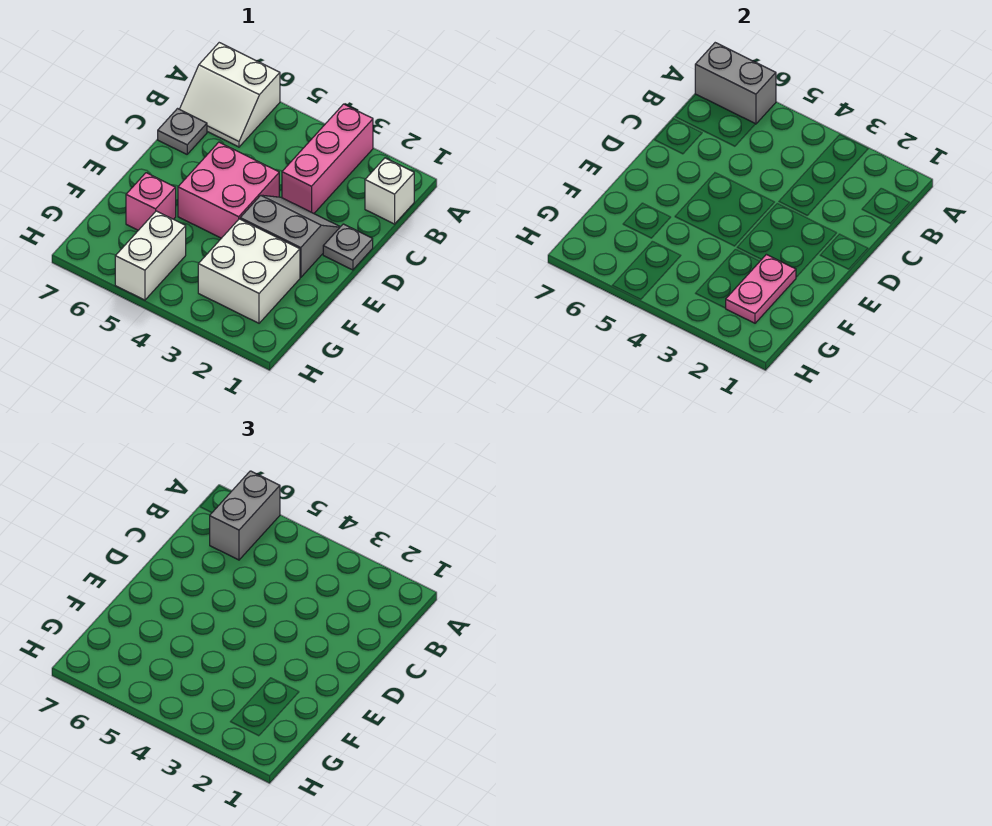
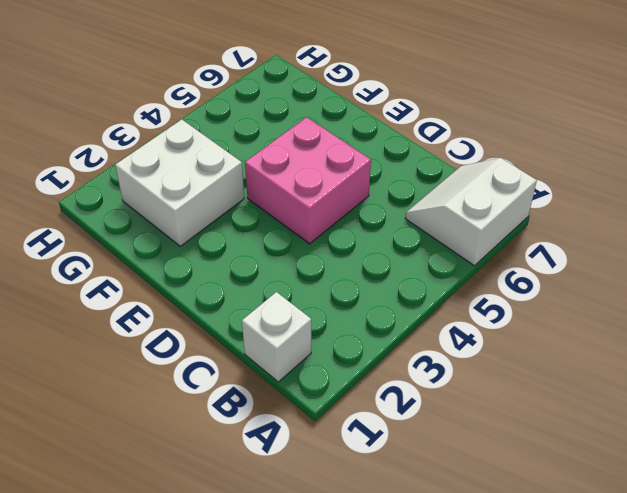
none -> pink 1x3 brick [282,104,373,213]
none -> grey 1x1 plate [158,109,207,154]
none -> grey 1x1 plate [323,224,373,270]

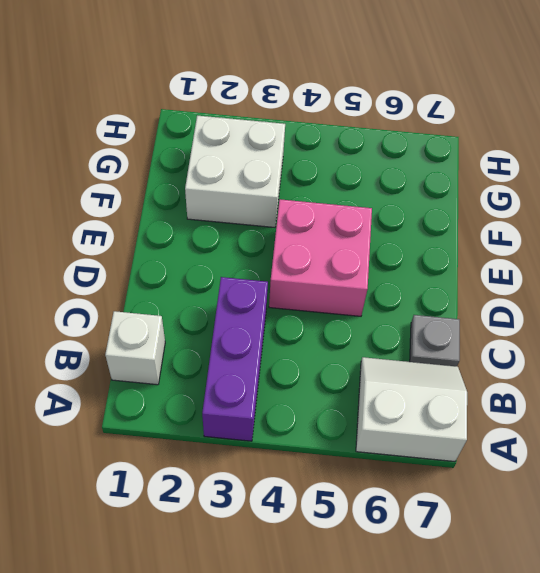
purple 1x3 brick [202,277,268,441] -> pink 1x3 brick [282,104,373,213]
none -> grey 1x1 plate [323,224,373,270]
none -> grey 2x2 slope [240,195,340,278]
none -> pink 1x1 brick [126,173,176,230]

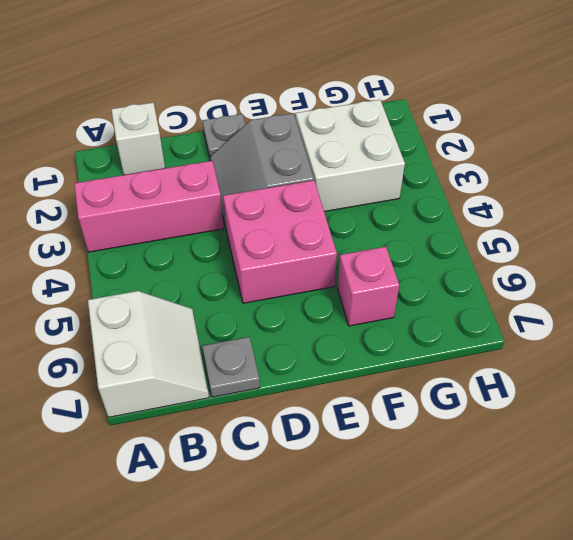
none -> white 1x2 brick [115,211,186,300]
none -> grey 1x2 brick [695,43,776,124]
none -> pink 1x2 plate [726,254,796,323]

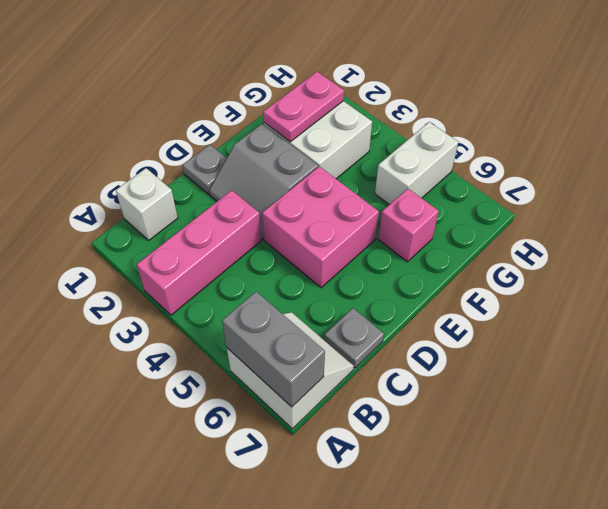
none -> grey 1x2 brick [210,471,280,560]

